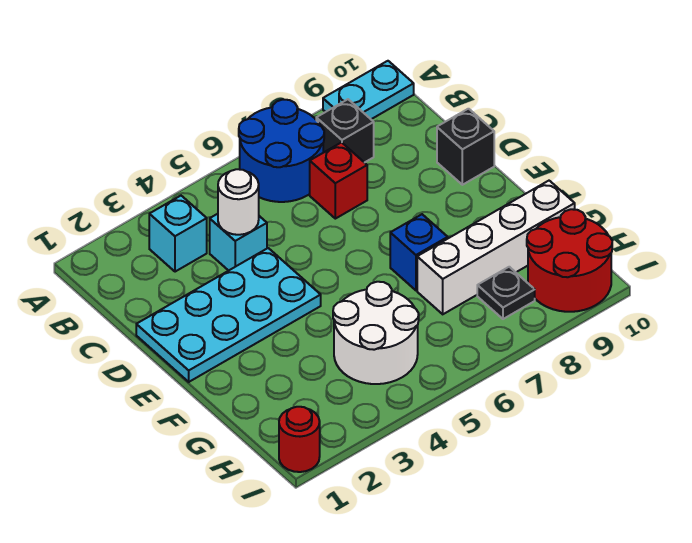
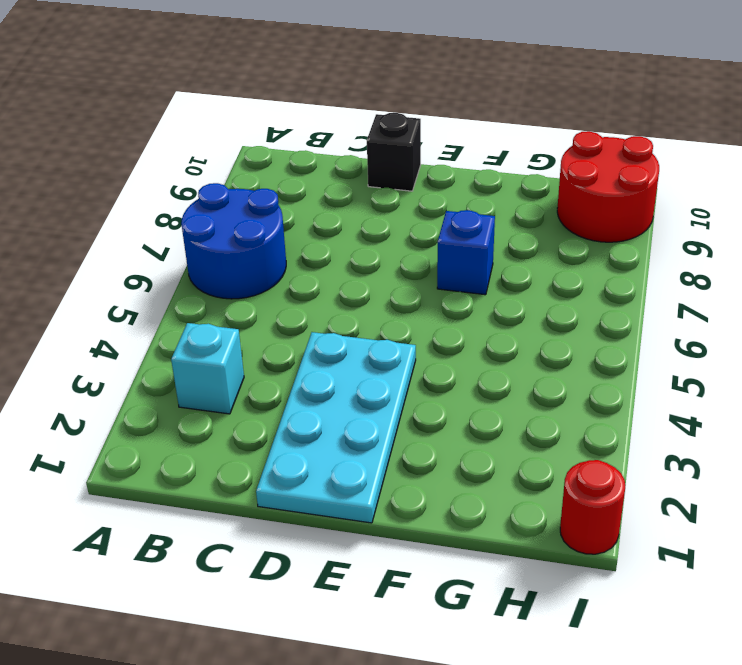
none -> cyan 1x2 plate [323,61,414,119]
none -> black 1x1 brick [316,99,374,163]
none -> cyan 1x1 brick [210,214,267,271]

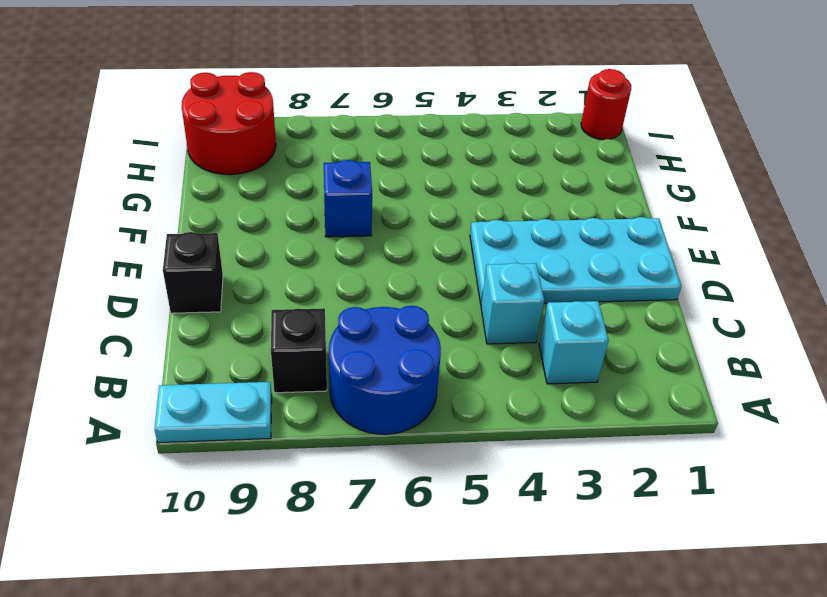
none -> red 1x1 brick [310,142,367,219]
none -> white 2x2 round brick [333,282,419,384]
none -> white 1x4 brick [417,181,575,314]

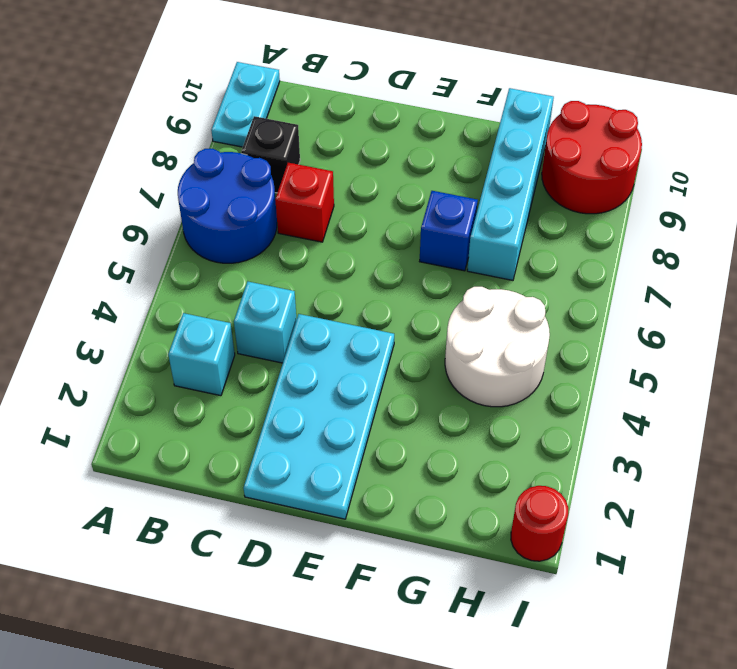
cyan 1x4 brick [467,88,554,280] -> white 1x4 brick [417,181,575,314]
none -> black 1x1 brick [437,109,494,185]
none -> black 1x1 plate [477,267,535,319]
none -> white 1x1 round brick [218,169,259,235]

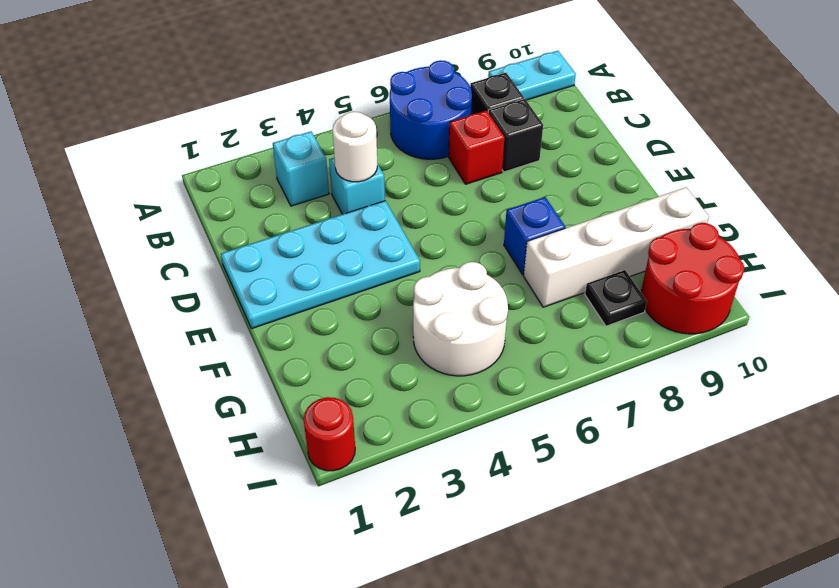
black 1x1 brick [488,99,543,172] -> black 1x1 brick moved to [437,109,494,185]

